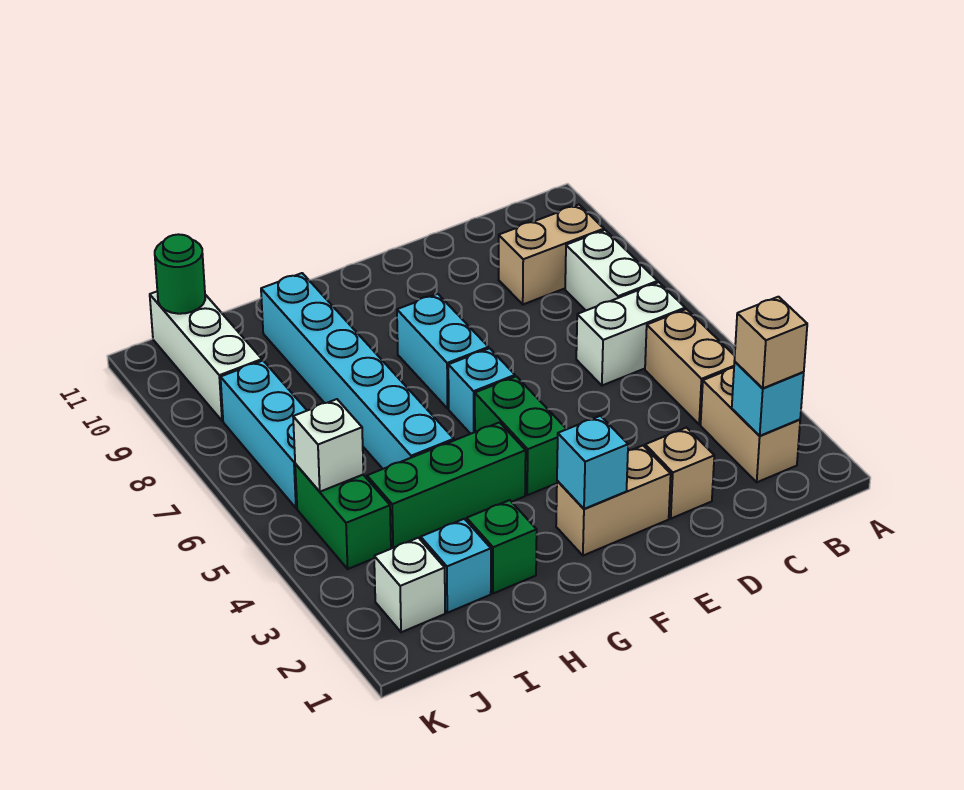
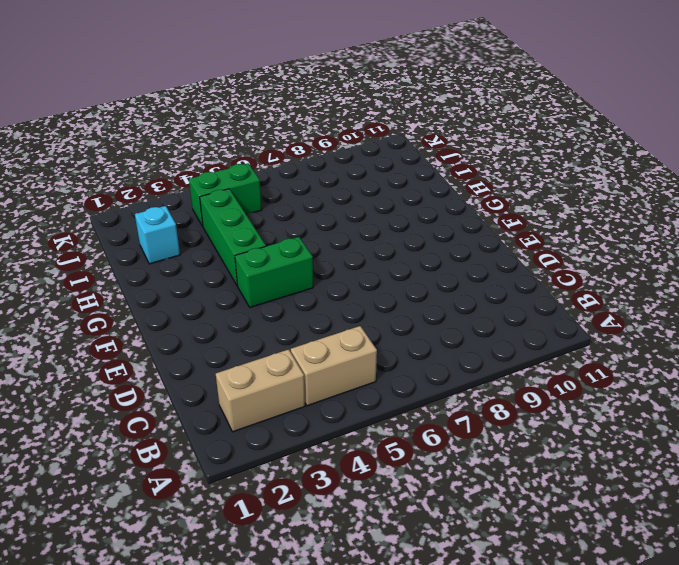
none -> white 1x2 brick [576,282,685,385]
none -> white 1x2 brick [565,230,658,310]
none -> tan 1x2 brick [499,205,604,304]

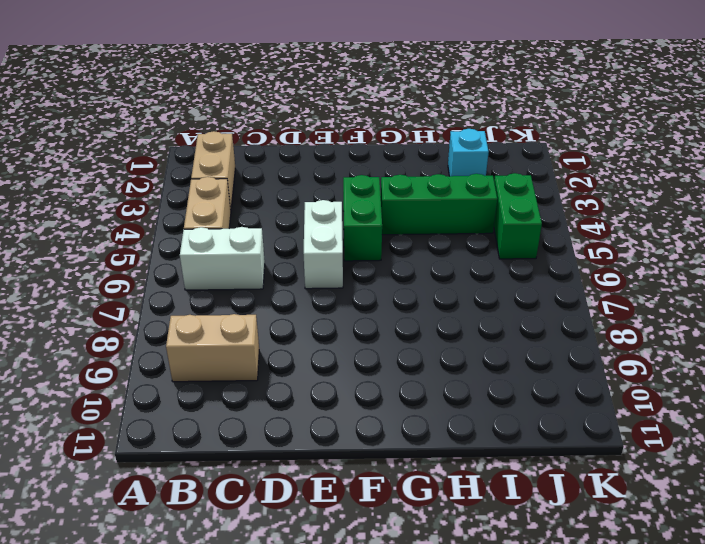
white 1x2 brick [304,200,343,289] -> white 1x2 brick moved to [565,230,658,310]
none -> tan 1x1 brick [645,428,714,518]
none -> tan 1x2 brick [556,446,671,556]
none -> cyan 1x1 brick [448,348,515,434]

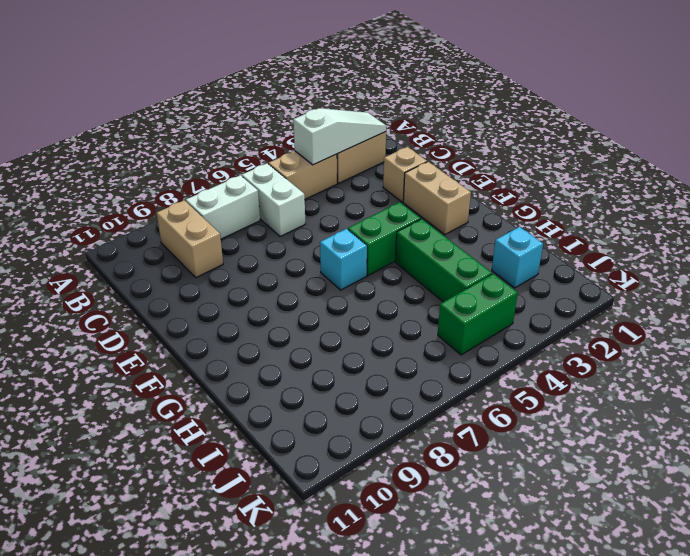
white 1x3 slope [293,108,386,165] -> cyan 1x1 brick [732,362,804,436]
none -> cyan 1x2 brick [397,294,488,409]
none -> green 1x1 brick [466,500,537,594]
none -> cyan 1x6 brick [261,273,454,469]

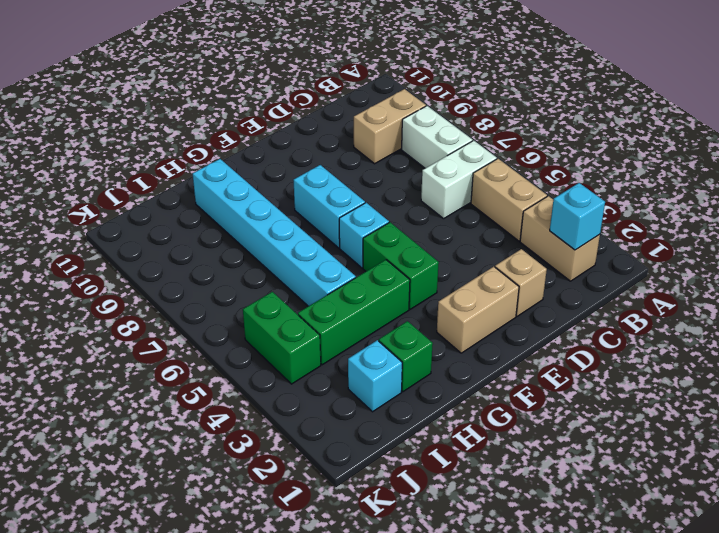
none -> white 1x1 brick [374,538,445,632]
none -> cyan 1x3 brick [221,361,307,508]
none -> white 1x3 brick [150,292,262,421]

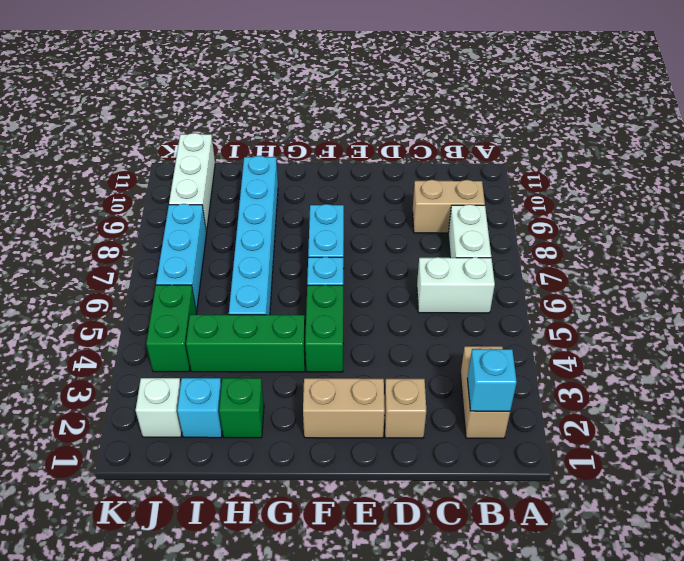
none -> tan 1x2 brick [645,309,735,424]
none -> cyan 1x1 brick [557,416,628,509]
none -> white 1x1 brick [293,399,363,492]

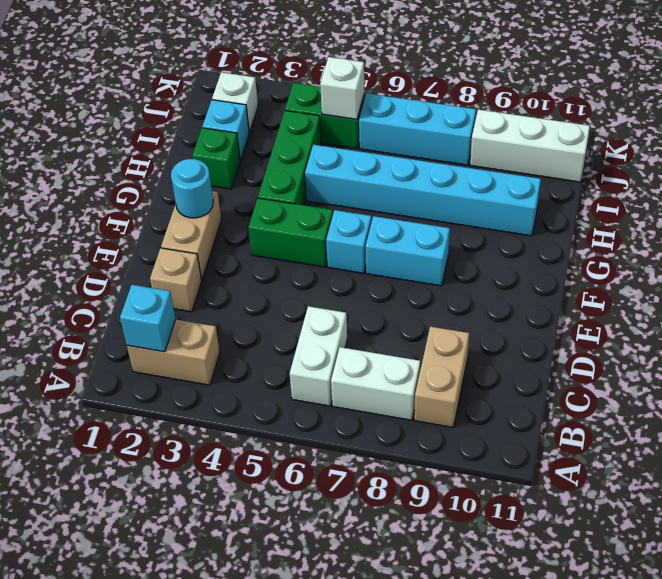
cyan 1x1 round brick [171,159,213,218] -> cyan 1x1 brick [557,416,628,509]
none -> tan 1x2 brick [645,309,735,424]
none -> green 1x1 round brick [155,234,205,314]
none -> tan 1x1 brick [734,297,807,388]

